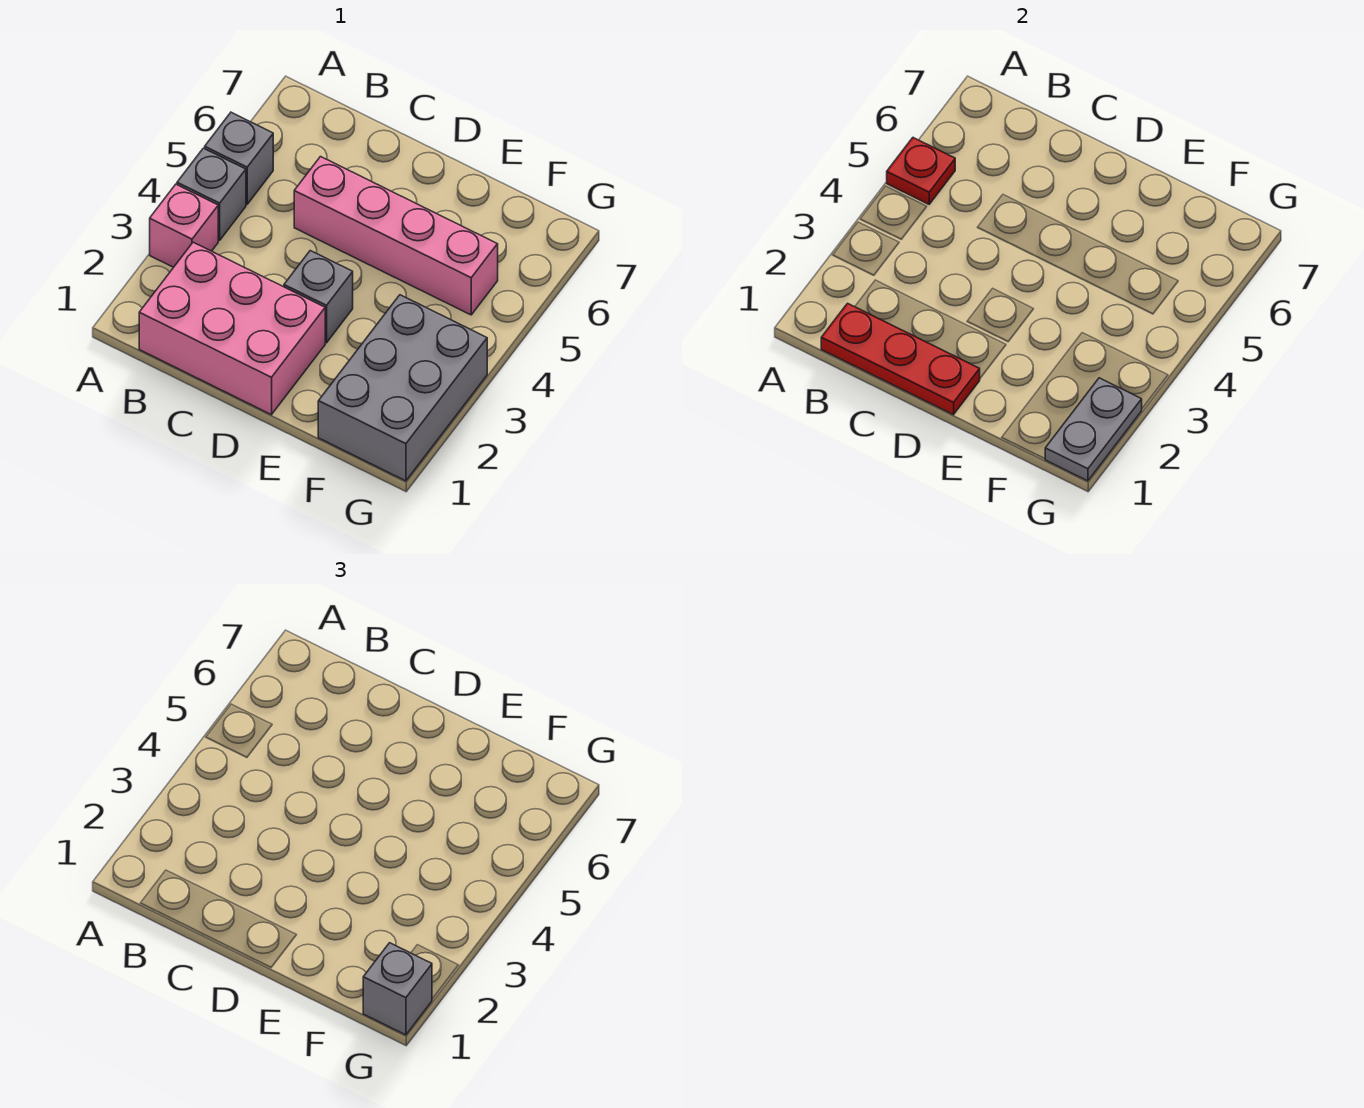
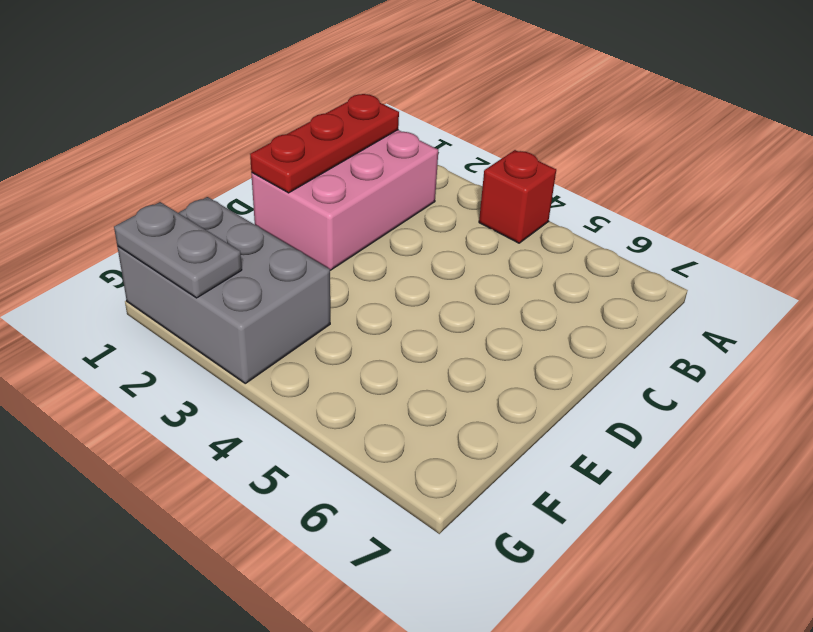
red 1x1 brick [479,150,556,243] -> grey 1x1 brick [177,148,246,240]
none -> pink 1x1 brick [150,184,218,267]
none -> grey 1x1 brick [205,112,273,204]

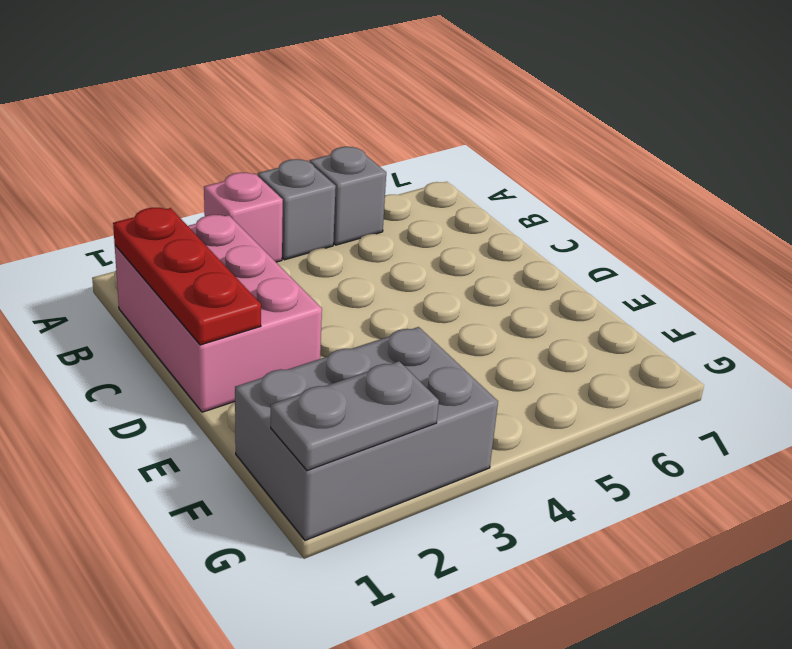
none -> pink 1x4 brick [294,157,498,315]
none -> grey 1x1 brick [284,251,353,343]

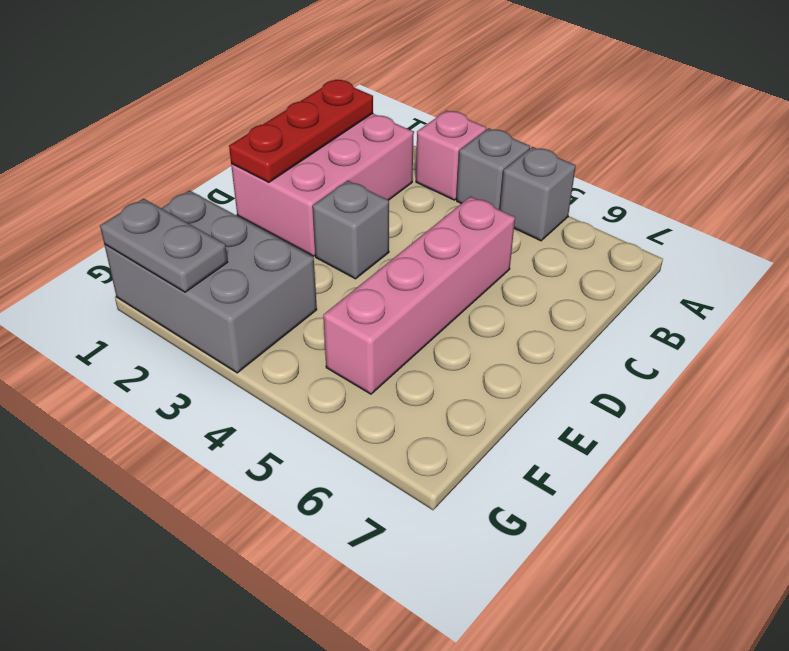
none -> red 1x1 plate [887,138,955,204]
none -> grey 1x1 brick [363,943,432,1035]

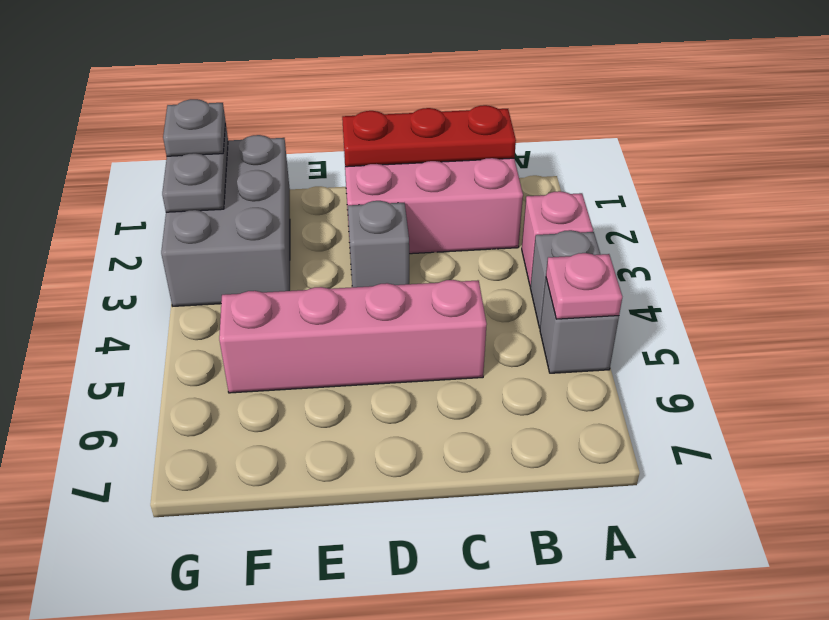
pink 1x1 plate [546,253,622,319] -> red 1x1 plate [887,138,955,204]
grey 1x1 plate [163,99,225,156] -> grey 1x1 brick [363,943,432,1035]

